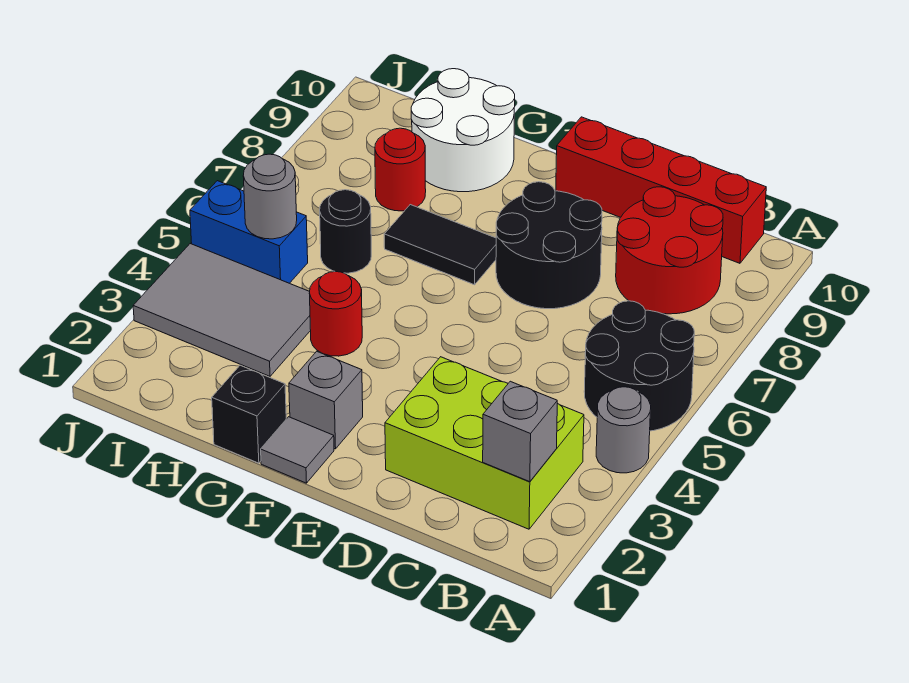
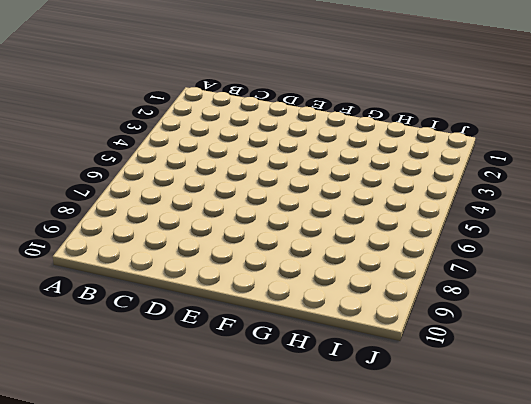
none -> grey 1x1 round brick [596,387,651,473]
none -> black 2x2 round brick [584,301,694,431]
none -> lime 2x3 brick [385,357,584,529]

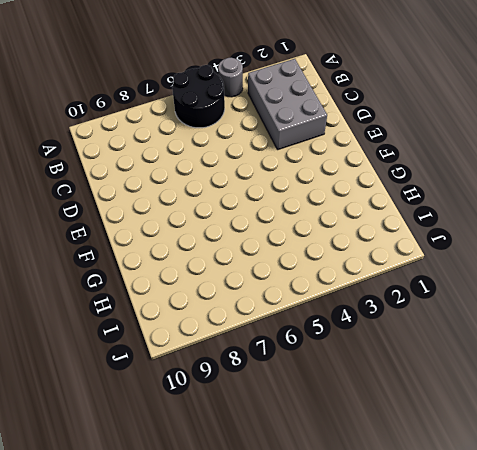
grey 2x3 brick [248,59,327,150] -> lime 2x3 brick [385,357,584,529]
none -> red 2x2 round brick [616,187,723,314]
none -> red 1x4 brick [556,117,766,263]
none -> black 2x2 round brick [496,182,602,309]

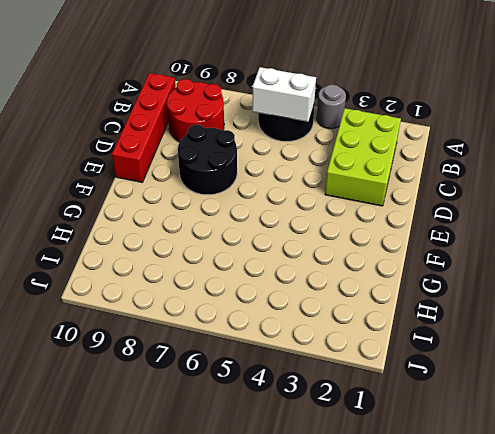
white 1x2 brick [252,67,316,122] -> none
none -> grey 1x1 tile [261,417,334,483]
none -> grey 1x1 brick [289,351,363,449]
none -> black 1x2 tile [384,205,496,285]

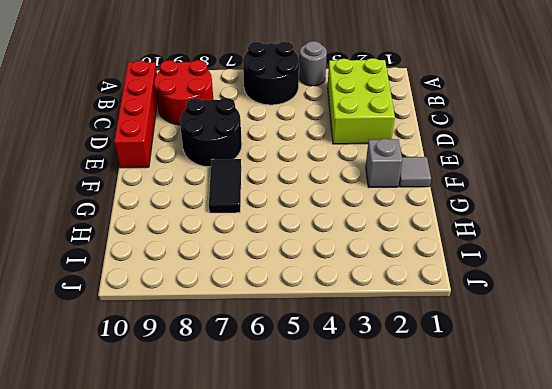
none -> black 1x1 brick [212,365,286,463]
none -> red 1x1 round brick [309,272,362,356]
none -> white 2x2 round brick [411,69,515,192]

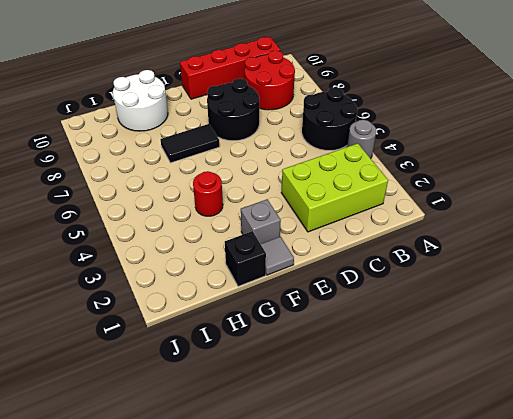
none -> grey 2x3 tile [133,244,311,376]
none -> black 1x1 round brick [320,190,371,273]
none -> red 1x1 round brick [375,128,426,211]

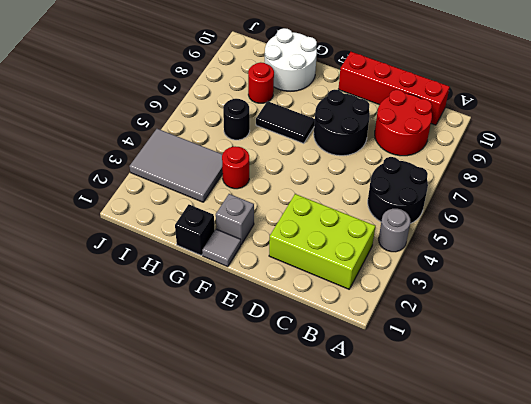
none -> blue 1x2 brick [190,181,308,283]
none -> grey 1x1 brick [483,381,557,482]
none -> grey 1x1 round brick [243,154,297,239]

